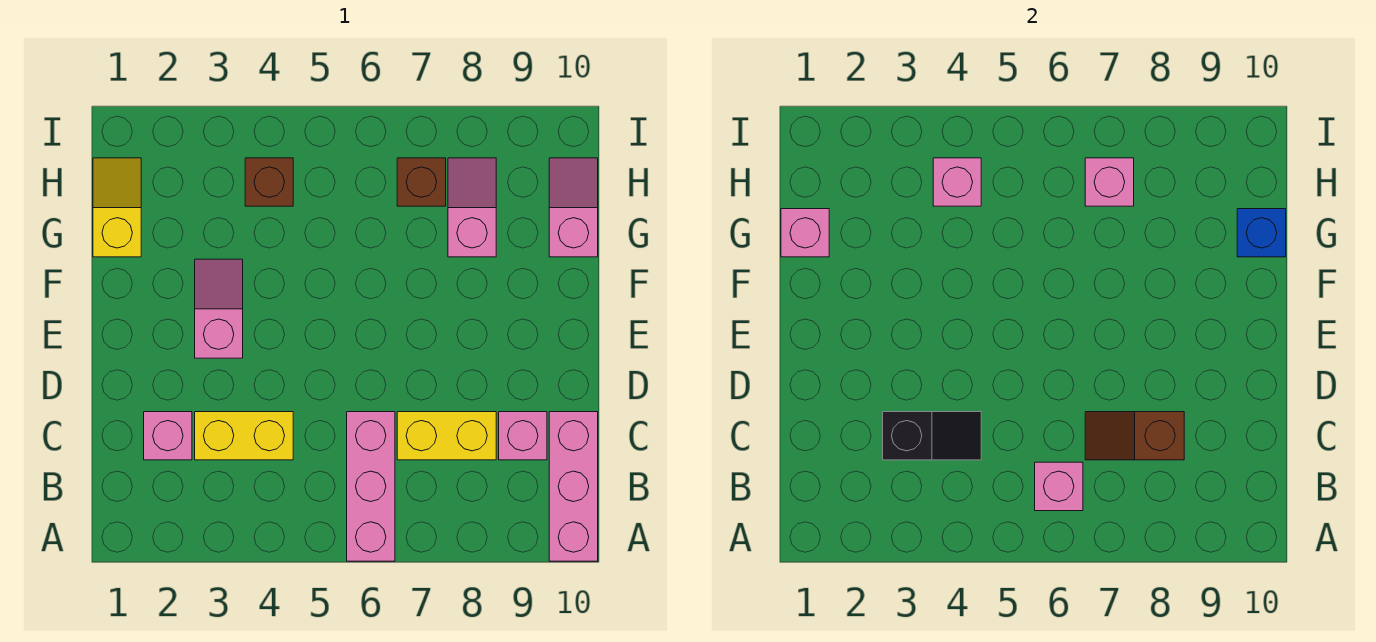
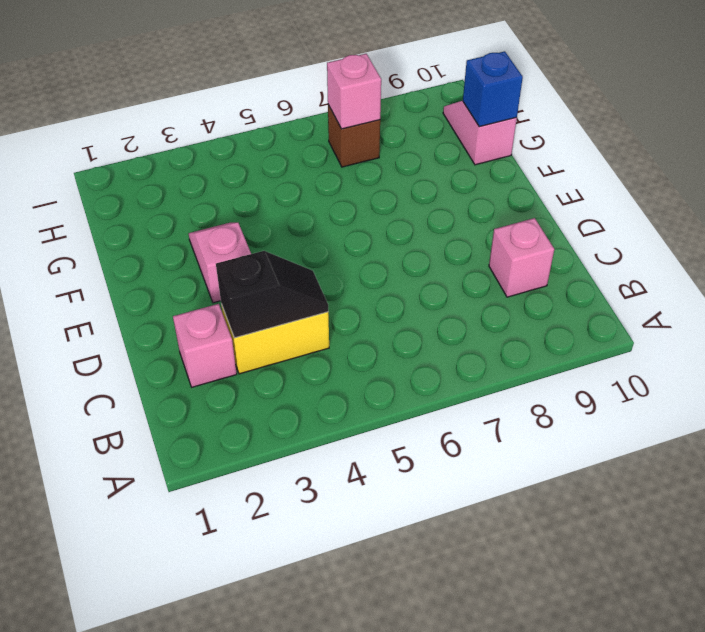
none -> pink 1x3 brick [347,412,395,561]
none -> pink 1x3 brick [549,412,598,561]
none -> yellow 1x2 brick [397,412,496,460]

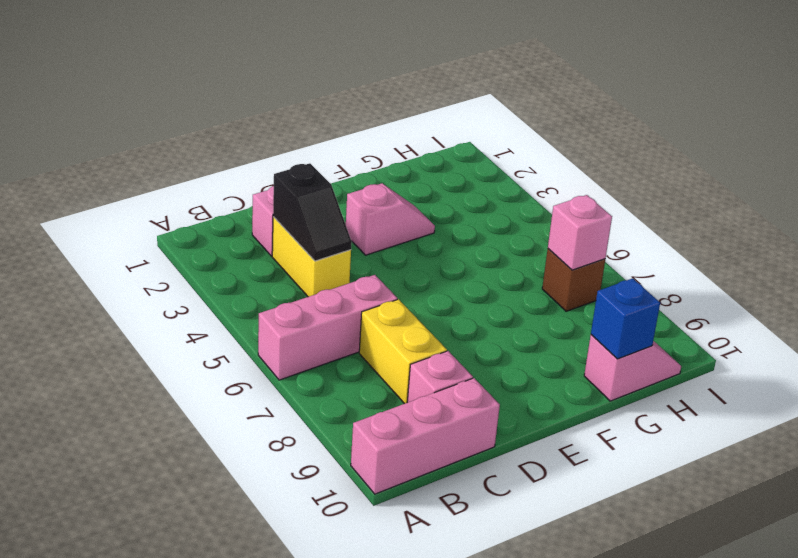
none -> yellow 1x2 slope [93,158,141,257]
none -> pink 1x2 slope [448,158,496,257]
none -> brown 1x1 brick [245,158,293,206]

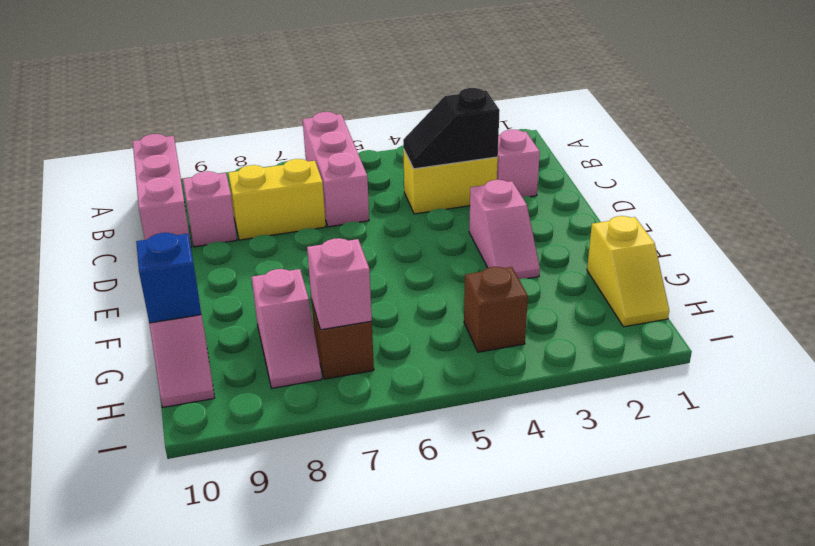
none -> pink 1x1 brick [1035,462,1083,511]
none -> brown 1x2 slope [1085,412,1184,460]
none -> pink 1x1 brick [781,209,829,257]

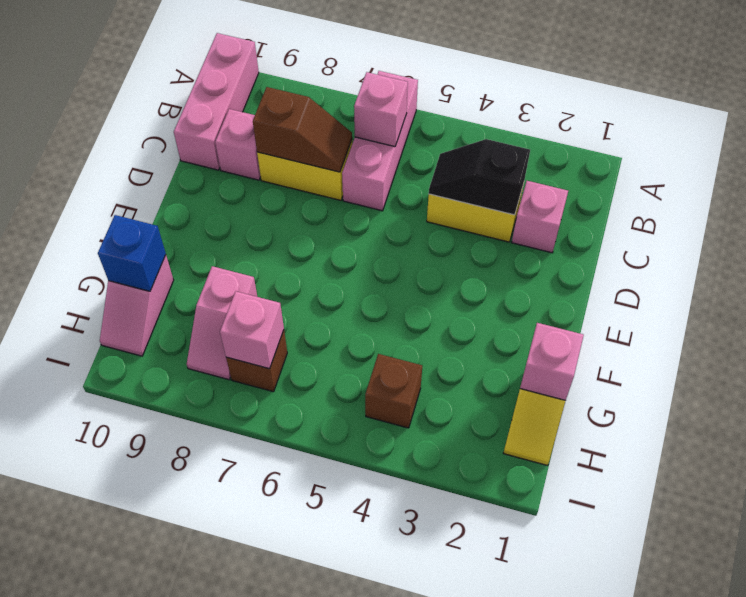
none -> pink 1x2 slope [195,259,243,358]
none -> pink 1x1 brick [933,158,981,206]

